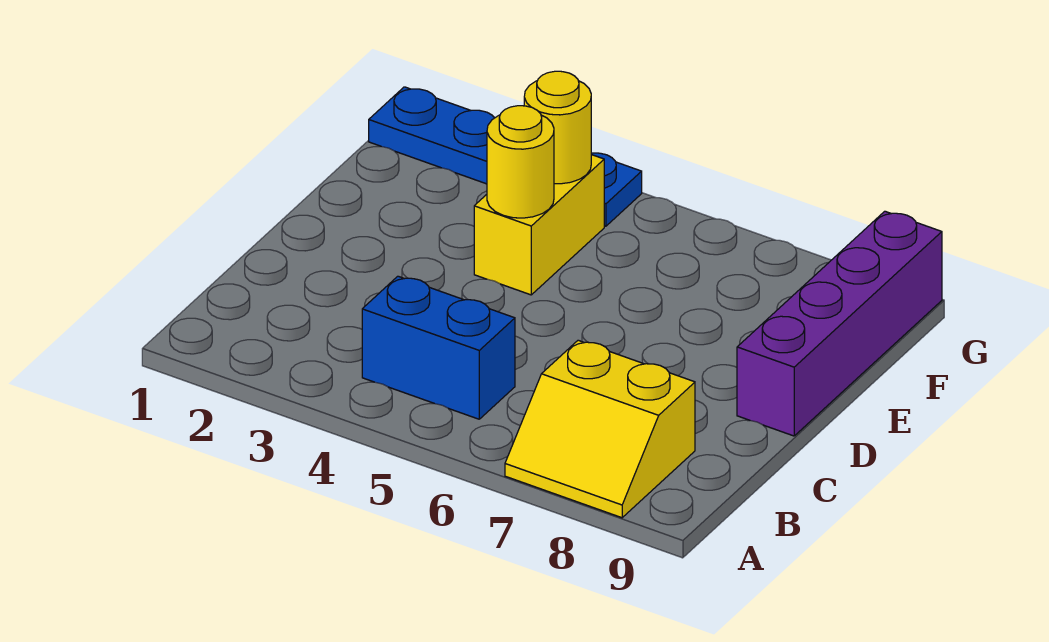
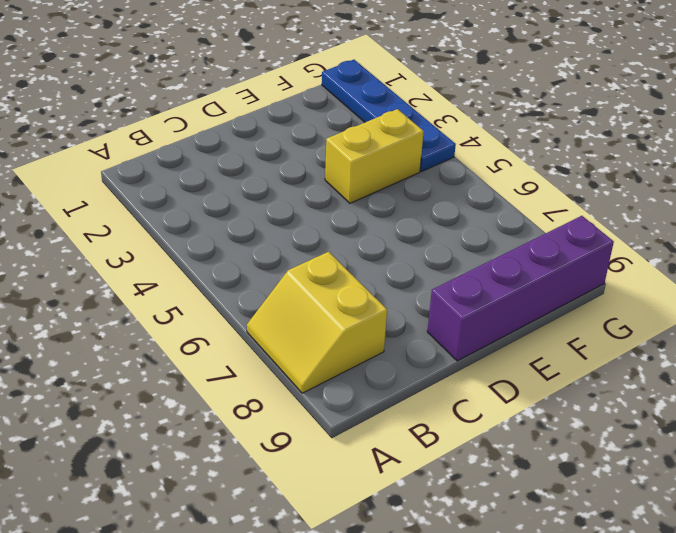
none -> blue 1x2 brick [362,276,515,419]
none -> yellow 1x1 round brick [487,106,554,218]

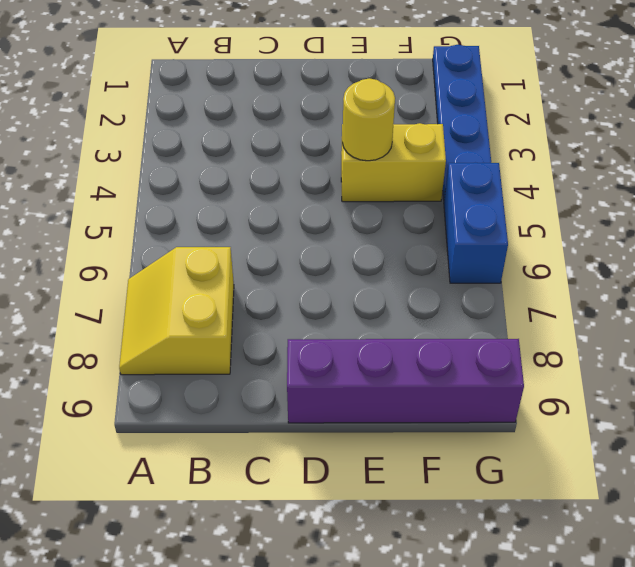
blue 1x2 brick [444,163,508,283] -> blue 1x2 brick moved to [362,276,515,419]
none -> yellow 1x1 round brick [524,71,591,184]

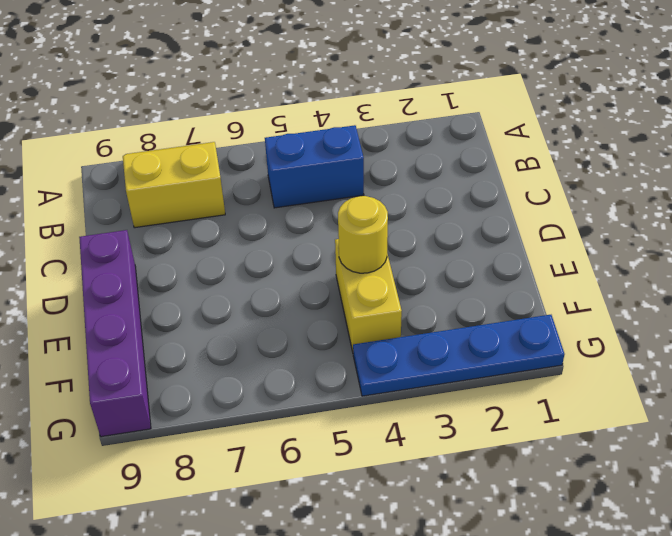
none -> yellow 1x1 round brick [524,71,591,184]

